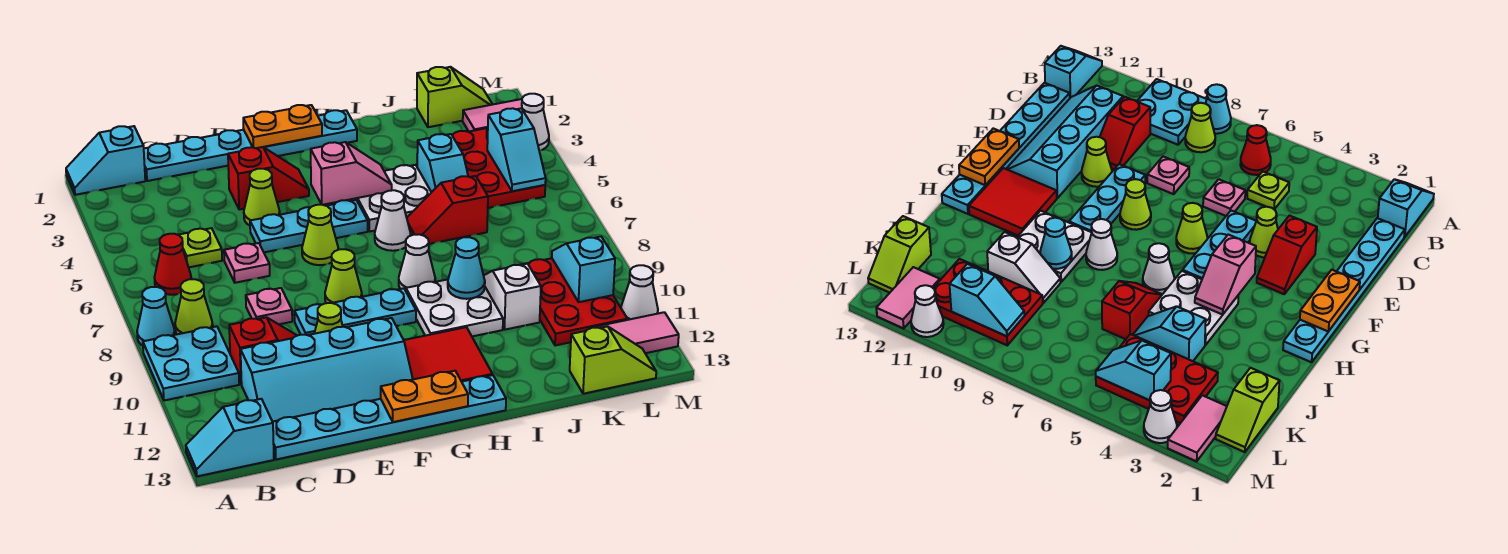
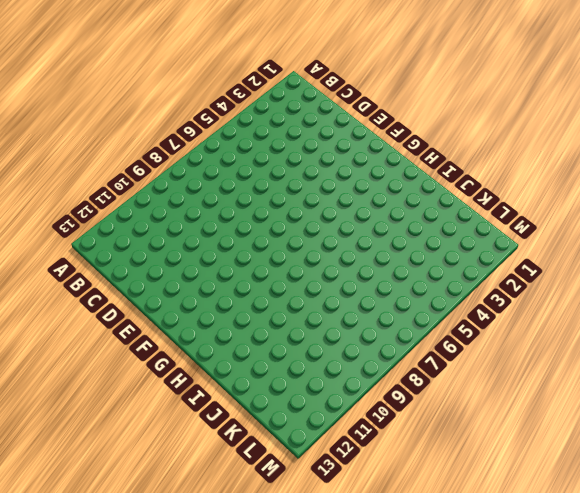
none -> cyan 1x2 slope [66,126,145,195]
none -> cyan 1x1 cone [137,287,175,346]
none -> cyan 2x2 plate [143,326,239,400]
none -> cyan 1x2 slope [186,399,274,476]

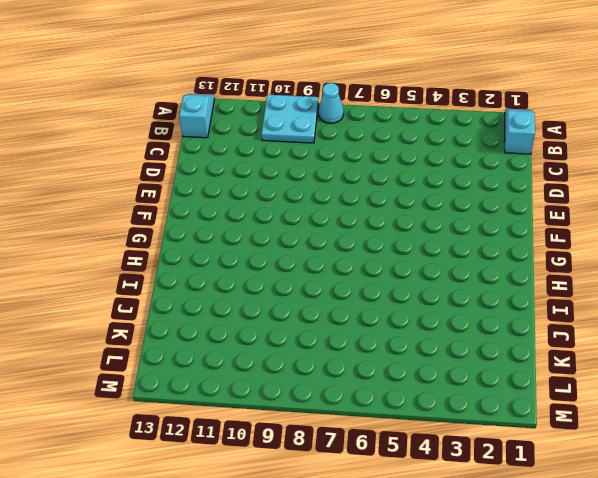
none -> red 1x1 cone [154,234,191,295]
none -> lime 1x1 cone [175,279,213,334]
none -> cyan 1x6 plate [144,110,357,181]
none -> lime 1x1 plate [179,228,222,267]

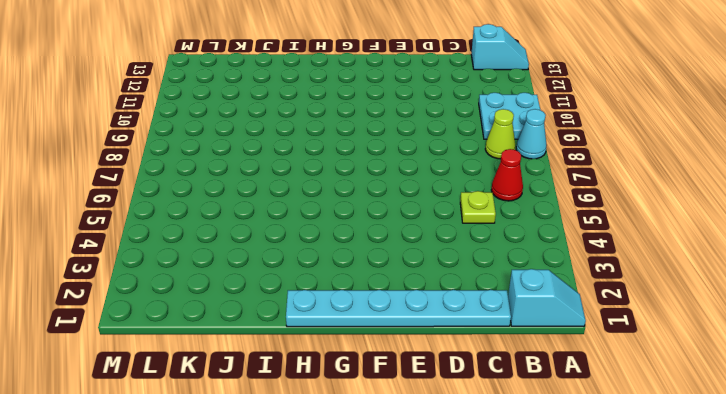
none -> red 1x2 slope [229,317,297,384]
none -> cyan 2x4 slope [240,318,413,422]
none -> cyan 1x6 plate [273,375,506,459]
none -> pink 1x1 plate [224,243,270,283]

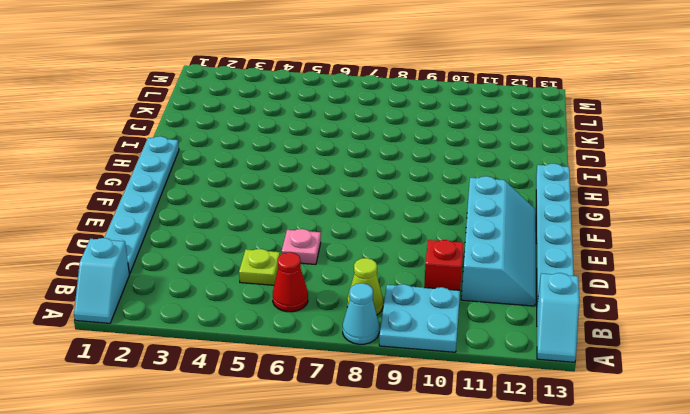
none -> pink 1x1 plate [246,288,292,324]
none -> red 1x2 slope [228,147,309,210]
none -> lime 1x1 cone [244,169,280,225]
none -> cyan 1x3 plate [250,200,368,252]

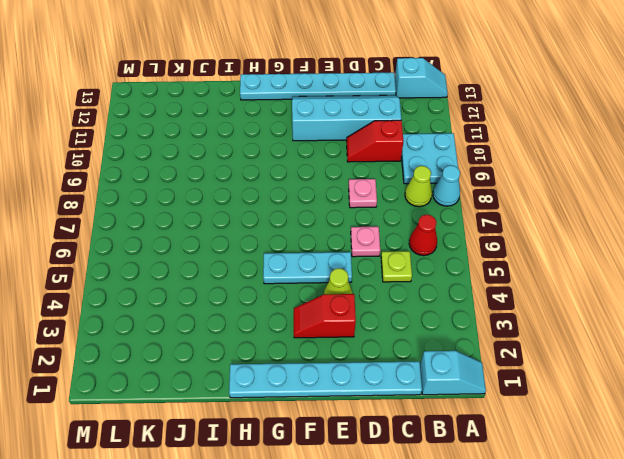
none -> cyan 1x3 plate [294,288,416,335]
none -> lime 1x1 cone [314,303,343,334]
none -> lime 1x1 cone [302,204,338,265]
none -> lime 1x1 cone [325,249,362,303]

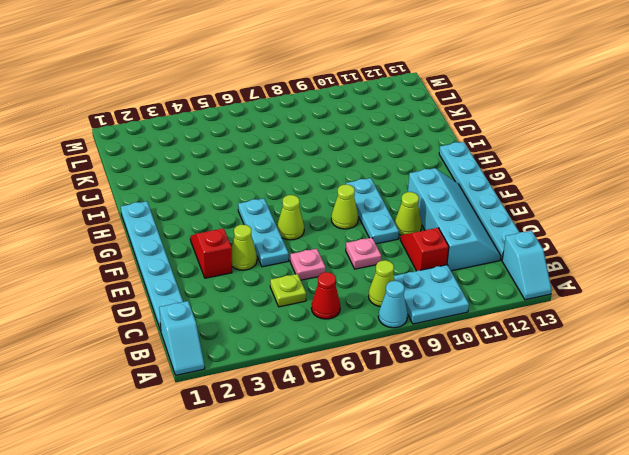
none -> red 2x2 tile [404,327,492,382]
none -> white 2x2 plate [352,165,431,232]
none -> white 1x1 cone [375,190,411,251]
none -> white 1x1 cone [399,234,435,291]

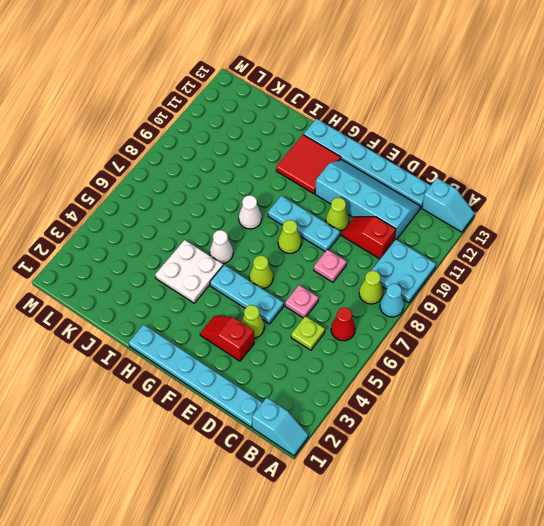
none -> white 2x2 plate [406,279,503,336]
none -> red 1x2 slope [407,176,488,244]
none -> cyan 1x2 slope [417,134,468,192]
none -> white 1x2 slope [484,264,541,330]

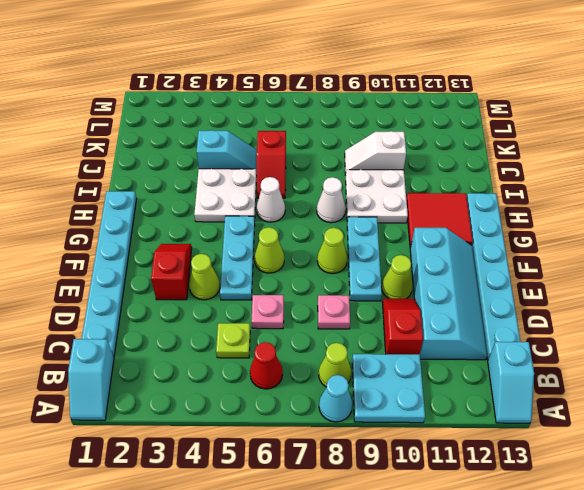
none -> lime 1x2 slope [417,67,493,127]
none -> red 2x3 plate [452,128,545,208]
none -> red 2x3 plate [521,258,627,346]
none -> lime 1x2 slope [570,326,656,394]

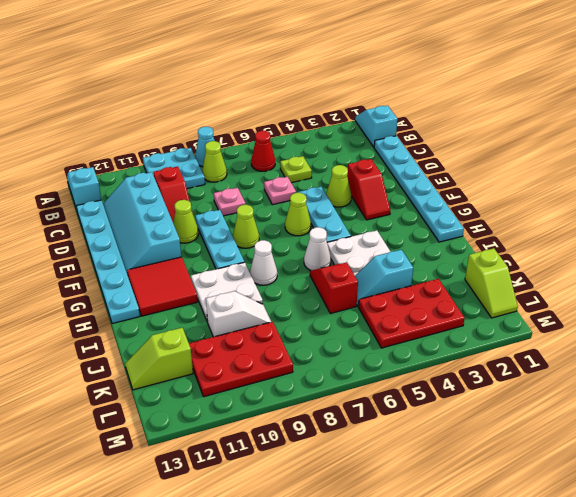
lime 1x2 slope [125,328,193,390] -> lime 1x2 slope turned to [570,326,656,394]
none -> pink 1x2 tile [463,99,522,131]
none -> pink 1x2 tile [593,312,679,353]
none -> white 1x1 cone [522,94,549,151]
none -> white 1x1 cone [621,265,658,320]

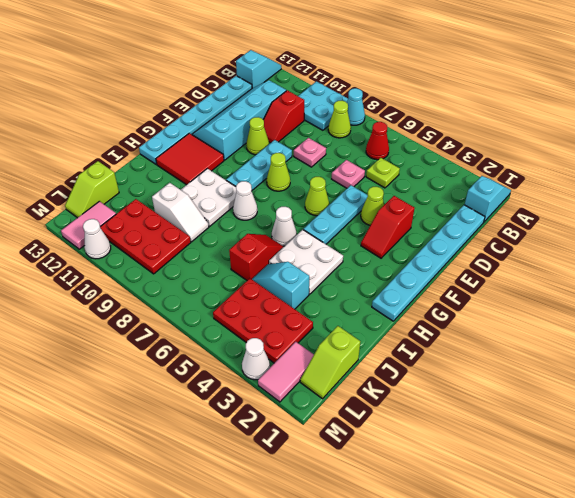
none -> orange 1x2 plate [243,105,322,148]
none -> orange 1x2 plate [381,371,468,422]
none -> pink 1x2 slope [311,142,392,205]
none -> cyan 1x1 cone [448,237,485,299]

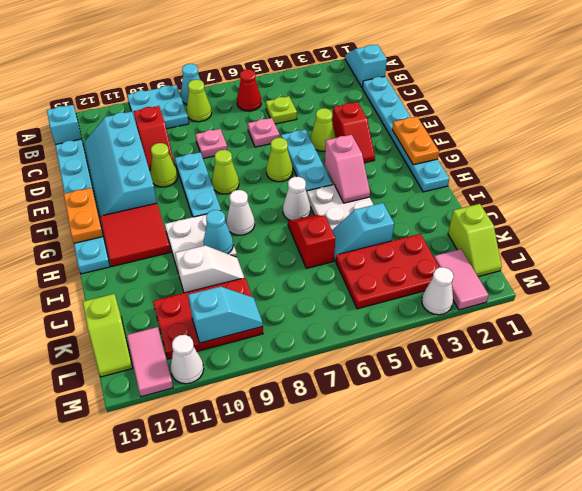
none -> cyan 1x2 slope [487,108,546,191]

